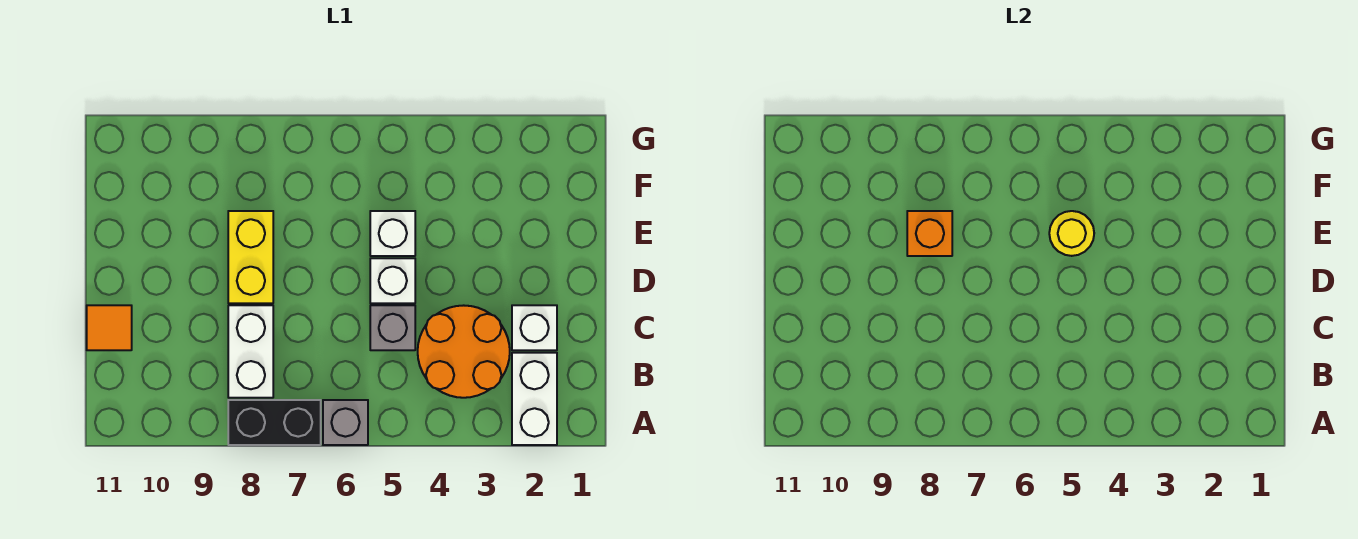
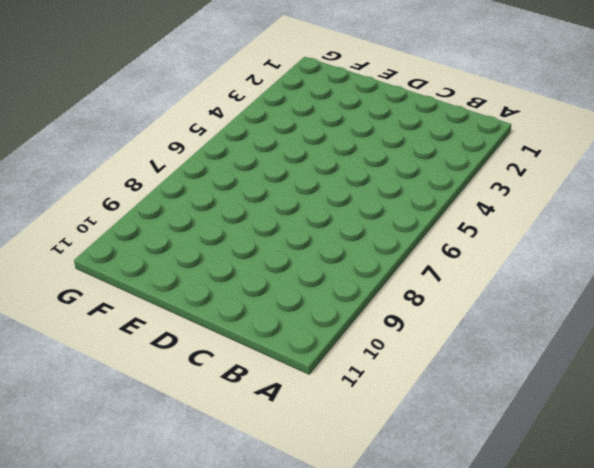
none -> white 1x2 brick [512,353,557,445]
none -> grey 1x1 brick [323,400,368,445]
none -> black 1x2 brick [228,400,321,445]

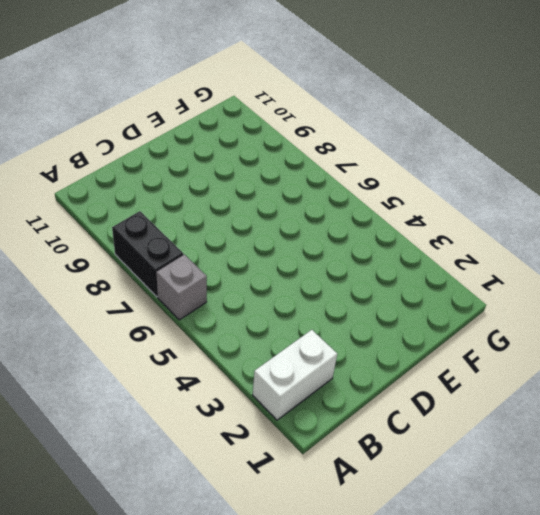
none -> orange 2x2 round brick [418,305,510,398]
none -> white 1x2 brick [228,305,273,398]
none -> white 1x1 brick [512,305,557,350]

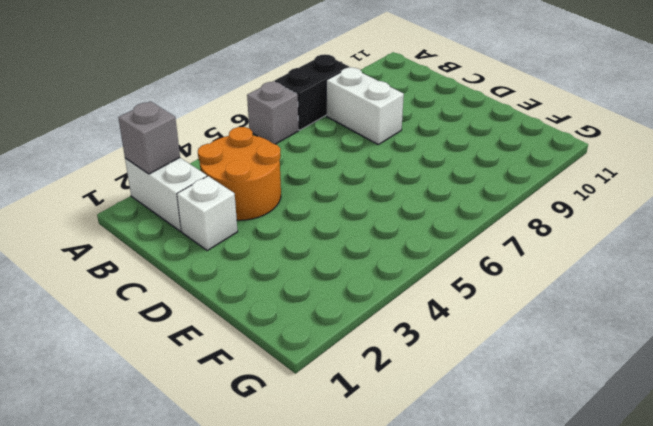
grey 1x1 brick [118,101,180,174] -> grey 1x1 brick moved to [370,305,415,350]
none -> orange 1x1 tile [87,305,132,350]
none -> white 1x1 brick [370,258,415,303]
none -> yellow 1x2 brick [228,211,273,303]

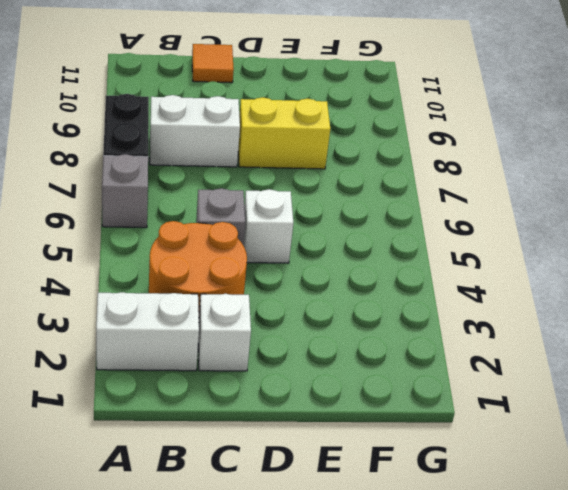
none -> white 1x1 brick [370,211,415,256]
none -> yellow 1x1 round brick [1049,211,1094,256]
none -> orange 1x1 brick [907,211,952,256]

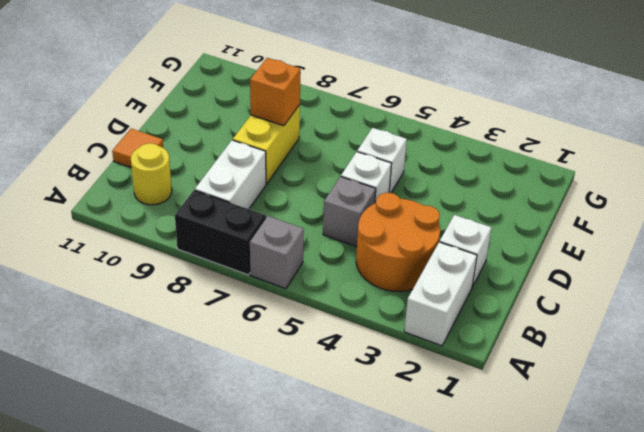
yellow 1x1 round brick [131,143,172,205] -> yellow 1x1 round brick moved to [1049,211,1094,256]

